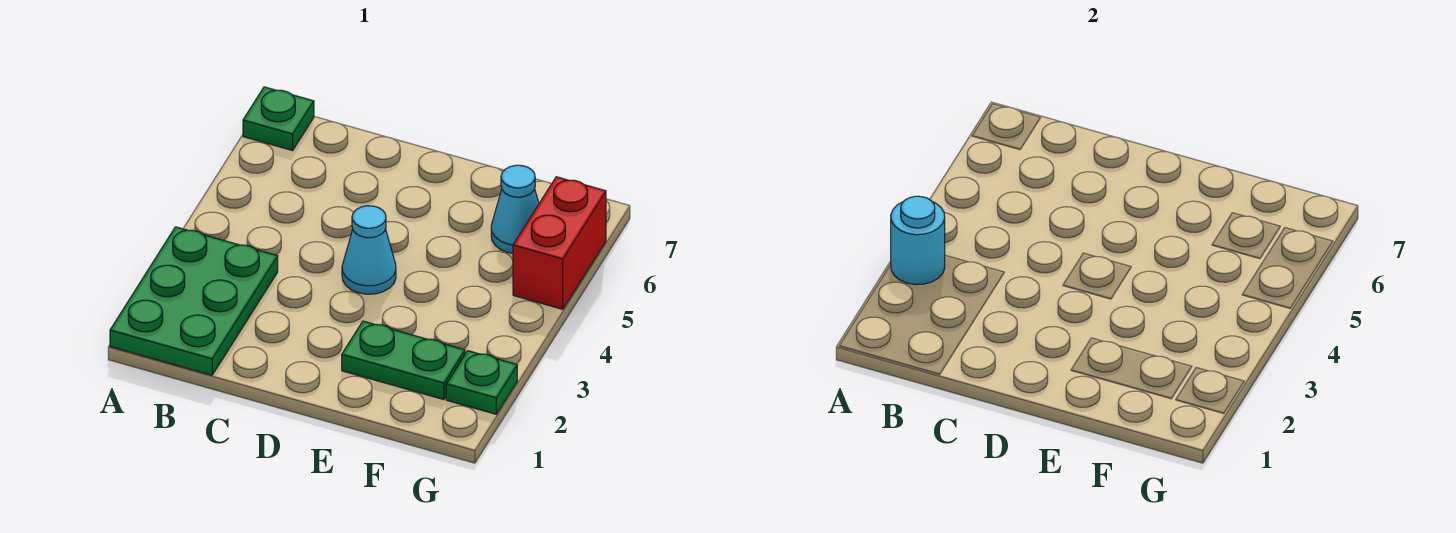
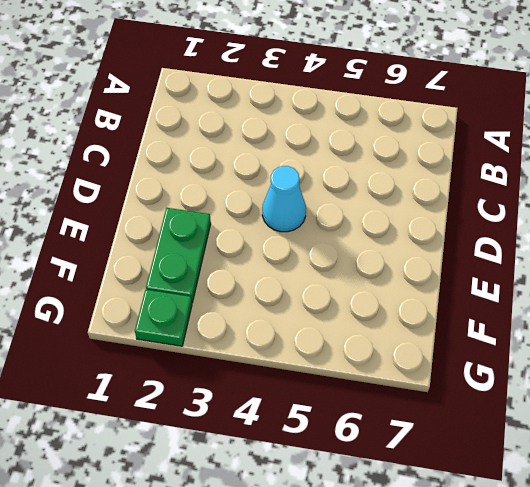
none -> green 2x3 plate [110,227,278,375]
none -> green 1x1 plate [243,87,314,150]

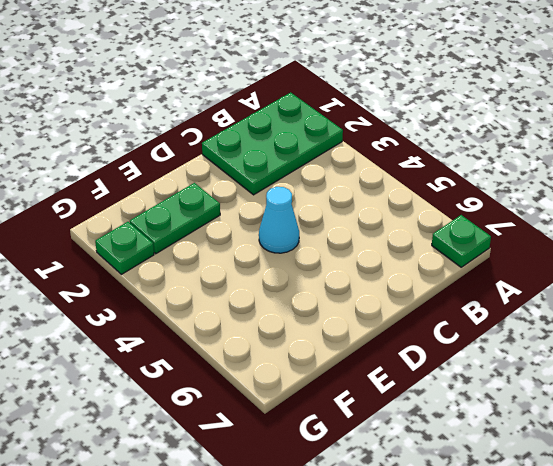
green 2x3 plate [202,93,343,195] -> green 2x3 plate turned to [110,227,278,375]
none -> cyan 1x1 cone [491,165,539,253]
none -> red 1x2 brick [513,177,606,309]

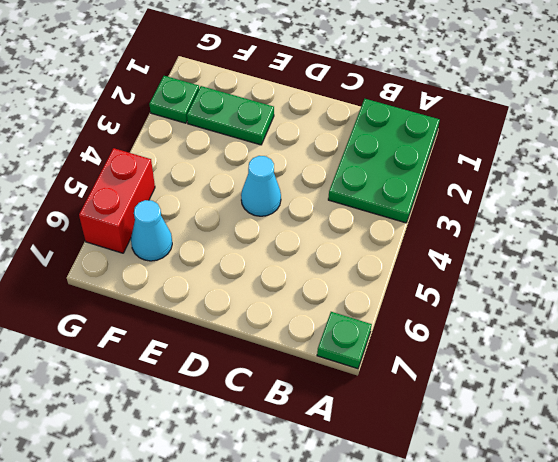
none -> cyan 1x1 round brick [891,196,945,285]

